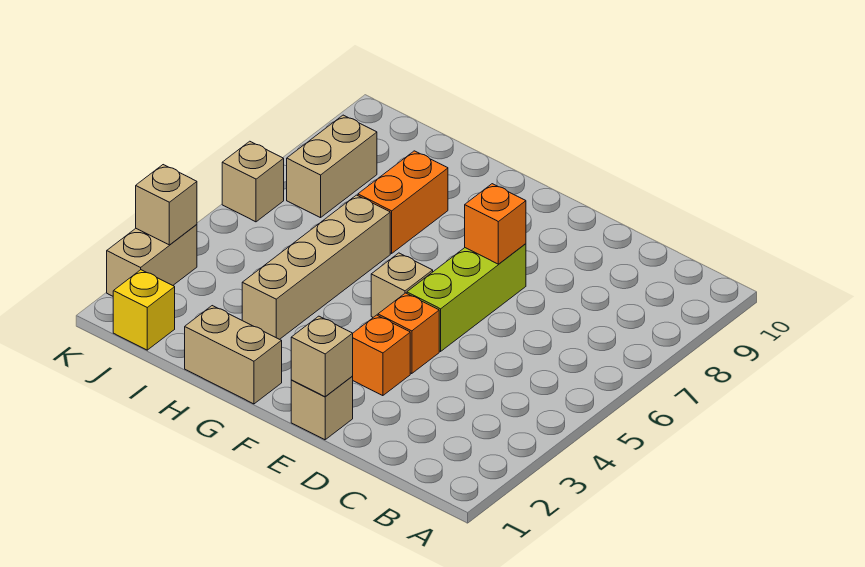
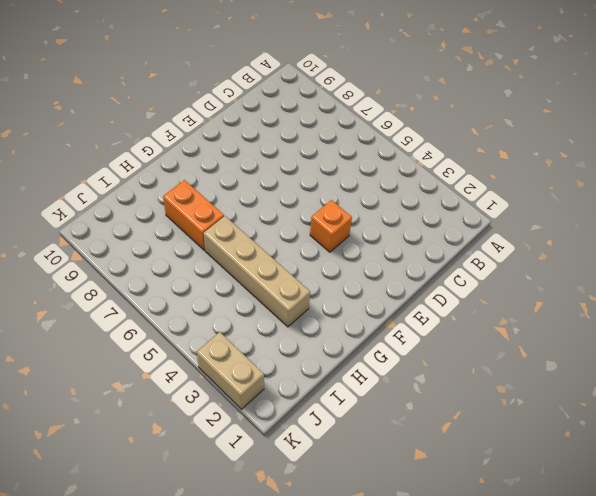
none -> tan 1x1 brick [291,377,353,440]
none -> orange 1x1 brick [352,315,410,396]
none -> lime 1x3 brick [407,244,526,351]

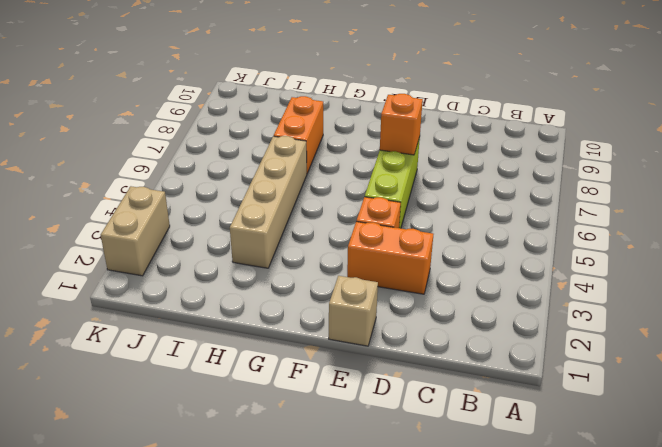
orange 1x2 brick [347,222,433,294] -> orange 1x1 brick [352,315,410,396]
none -> tan 1x1 brick [371,253,433,317]
none -> tan 1x2 brick [185,306,282,404]
none -> yellow 1x1 brick [113,270,175,350]

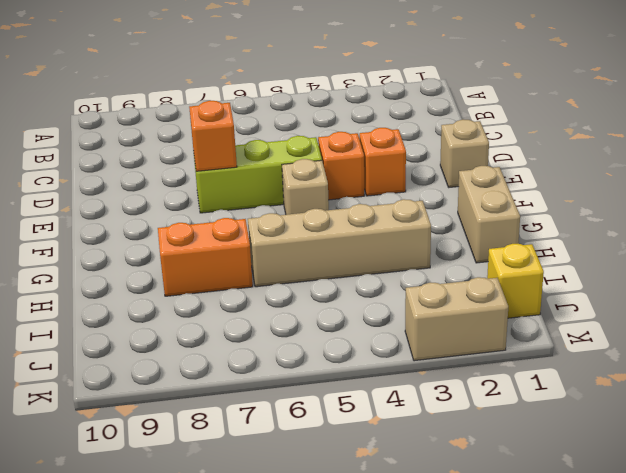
none -> tan 1x2 brick [287,115,377,218]
none -> tan 1x1 brick [222,141,284,222]
none -> tan 1x1 brick [291,316,353,397]

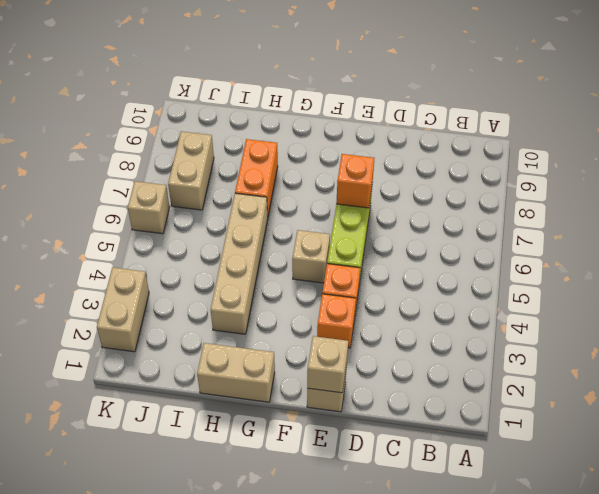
none -> yellow 1x1 brick [113,270,175,350]
none -> tan 1x1 brick [136,165,197,245]

